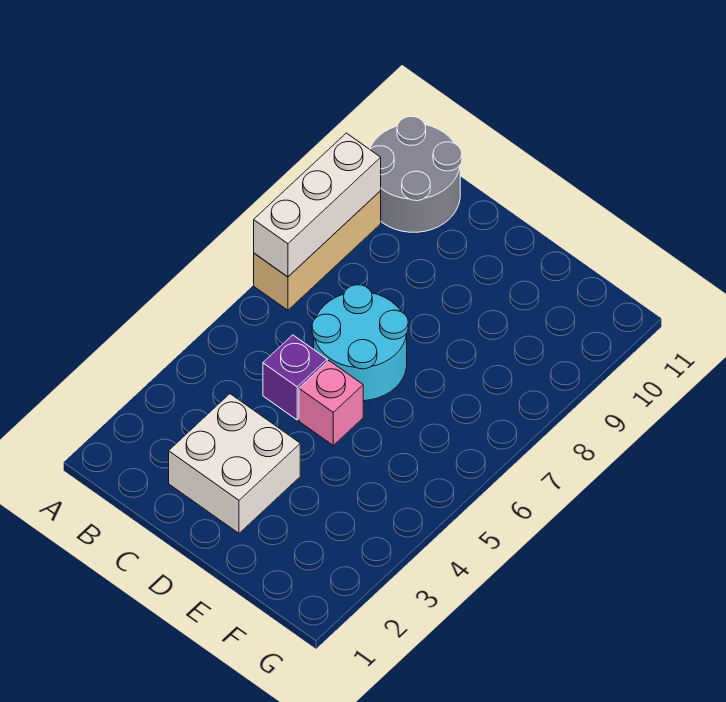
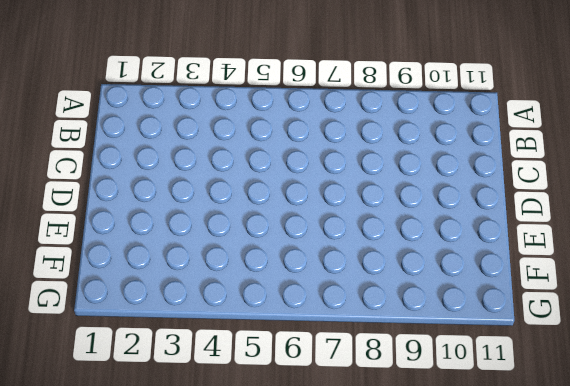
none -> tan 1x3 brick [254,191,381,310]
none -> grey 2x2 round brick [370,117,462,232]

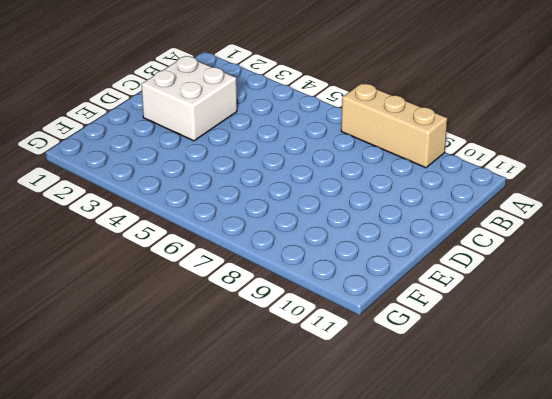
none -> grey 2x2 round brick [370,117,462,232]
none -> purple 1x1 brick [263,335,327,420]

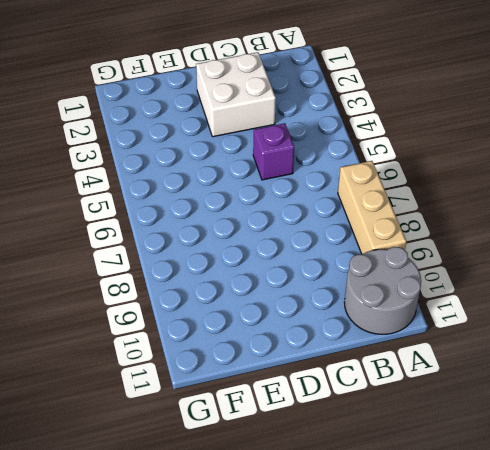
none -> cyan 2x2 round brick [312,285,408,401]
none -> pink 1x1 brick [299,361,363,445]

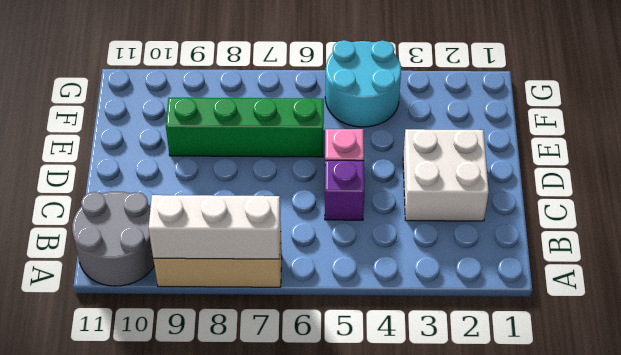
green 1x4 brick [166,98,324,157] -> none
cyan 2x2 round brick [325,40,401,127] -> cyan 2x2 round brick moved to [312,285,408,401]

